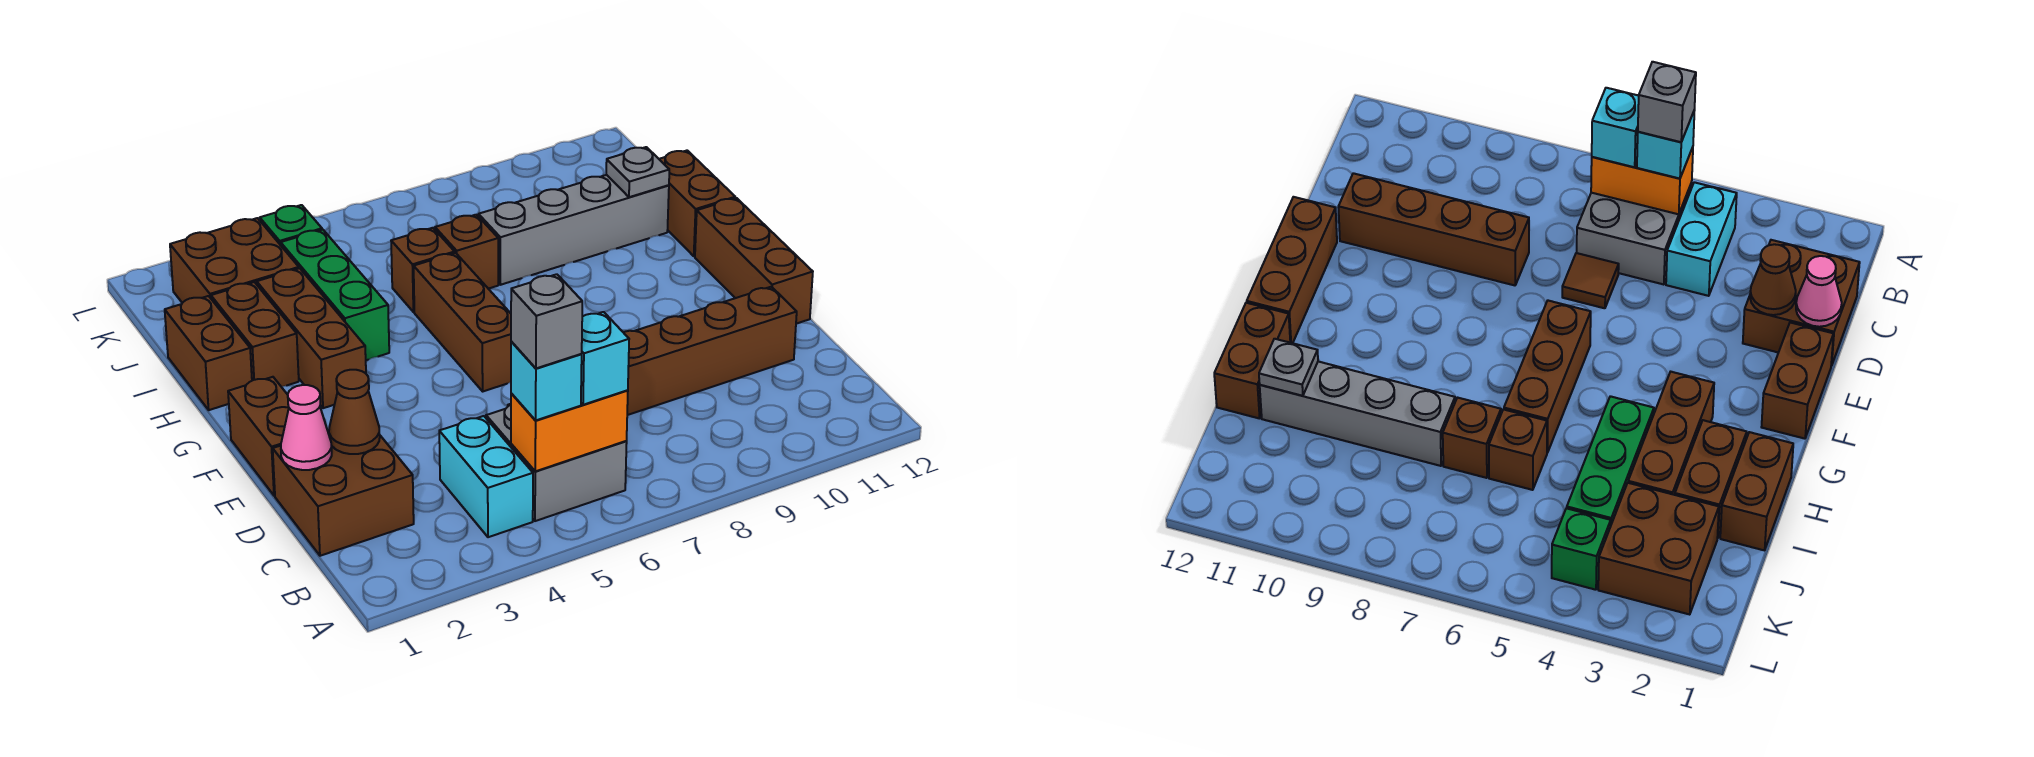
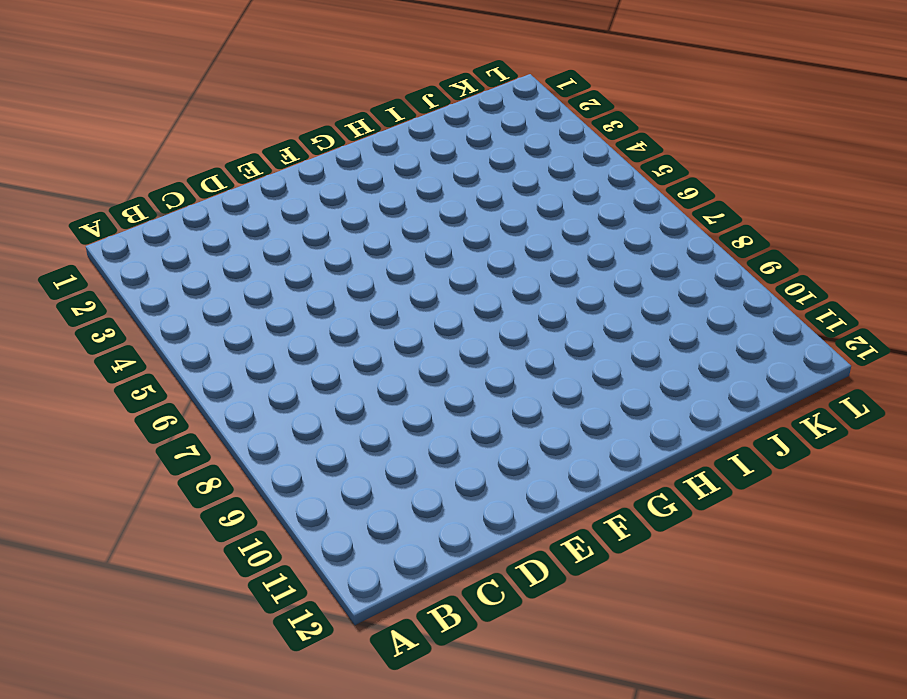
none -> cyan 1x2 brick [439,416,533,537]
none -> grey 2x2 brick [486,405,627,521]
none -> brown 2x2 brick [273,430,414,556]

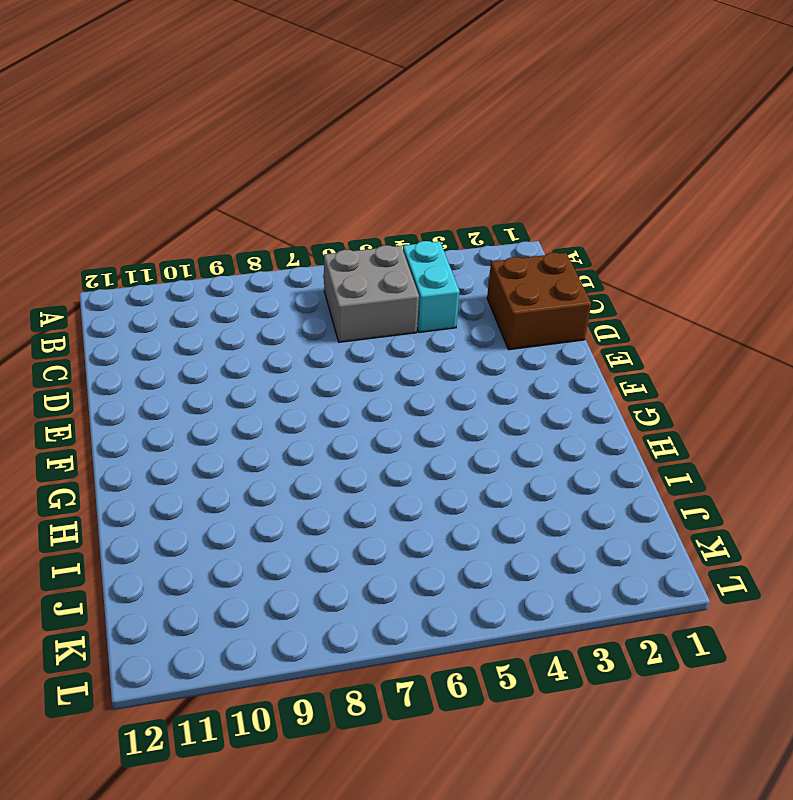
none -> brown 1x1 tile [1562,253,1619,308]
none -> brown 1x4 brick [623,287,797,415]
none -> brown 1x2 brick [228,377,289,496]

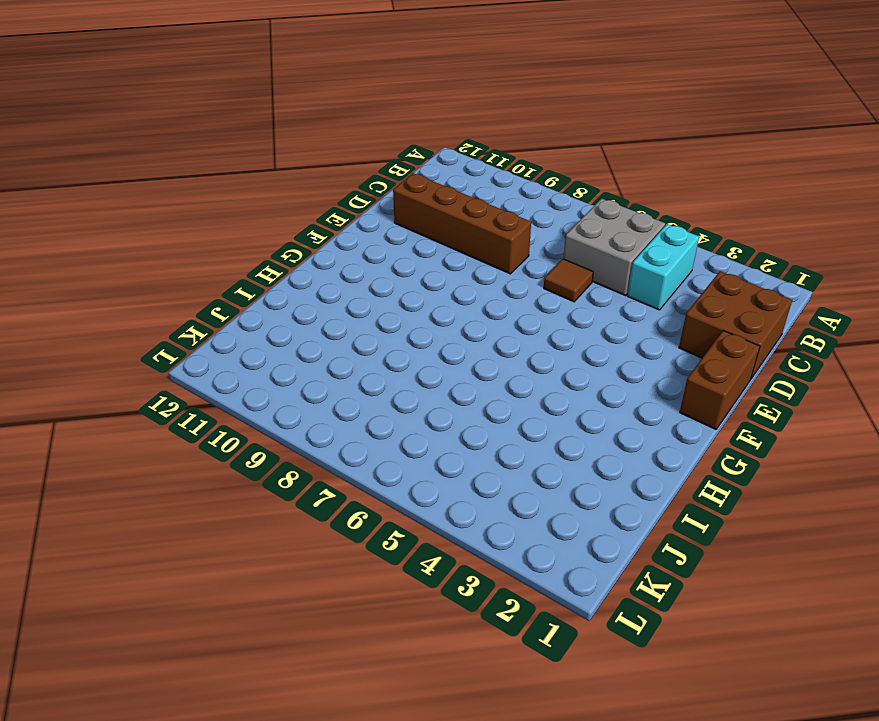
none -> brown 1x3 brick [695,198,813,324]
none -> brown 1x3 brick [414,253,511,391]
none -> brown 1x3 brick [257,268,366,408]

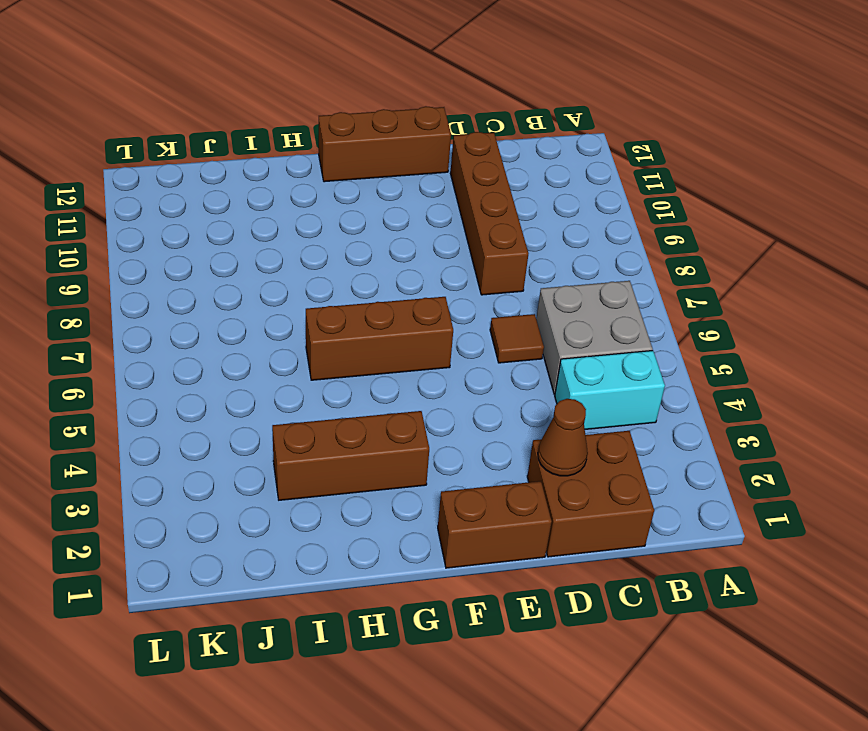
none -> brown 1x2 brick [165,296,252,410]
none -> brown 1x2 brick [211,282,299,387]
none -> green 1x3 brick [281,230,389,360]

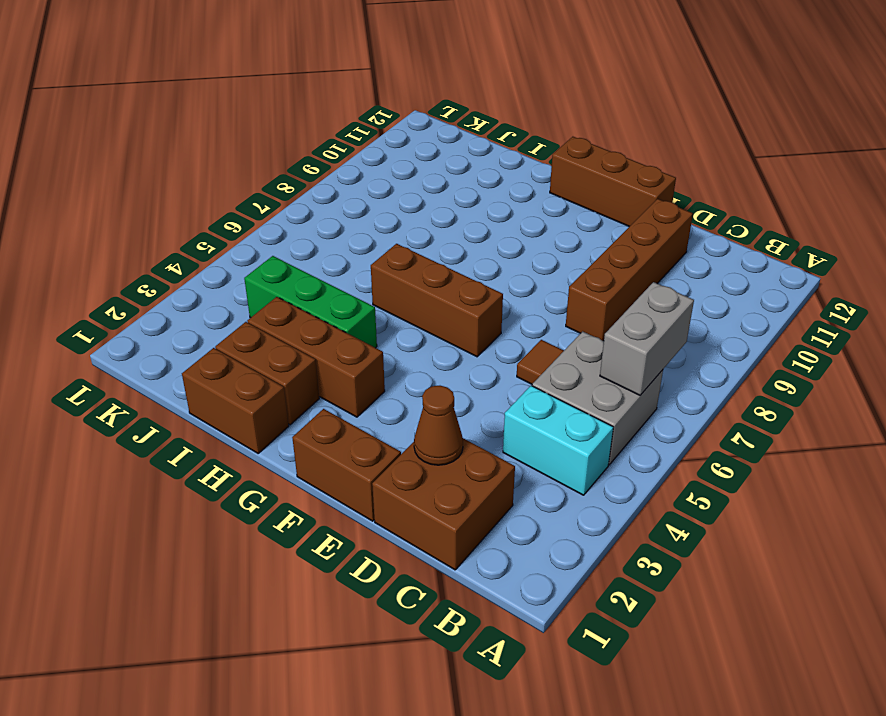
grey 1x2 brick [600,282,694,395] -> orange 1x2 brick [511,390,628,471]
none -> brown 1x2 brick [659,151,735,256]
none -> brown 1x1 brick [391,228,455,312]
none -> brown 1x1 brick [435,215,498,289]

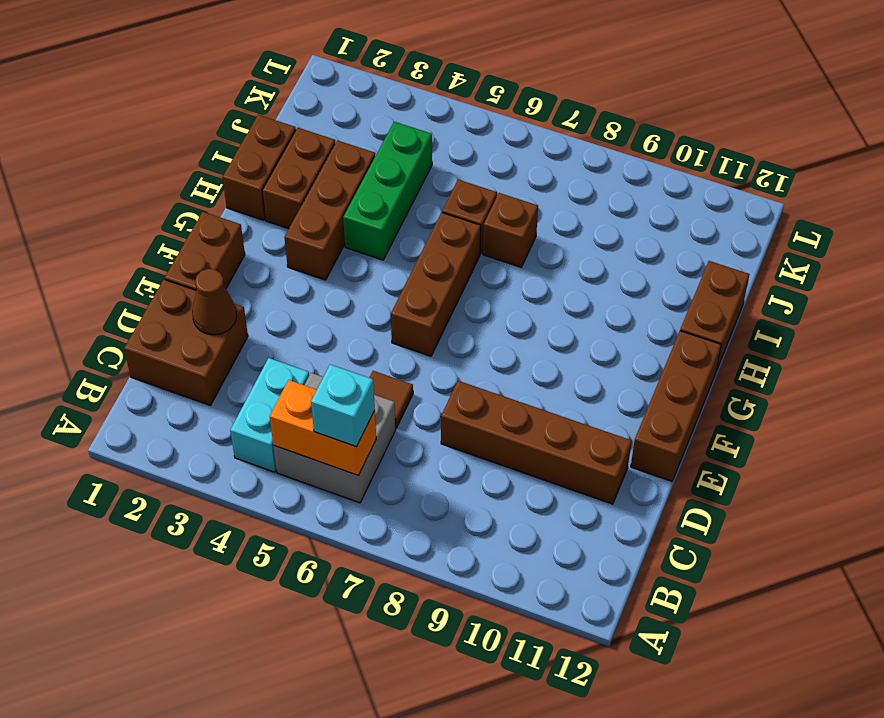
none -> grey 1x4 brick [479,175,669,285]
none -> brown 2x2 brick [170,218,299,303]
none -> green 1x1 brick [260,205,322,245]

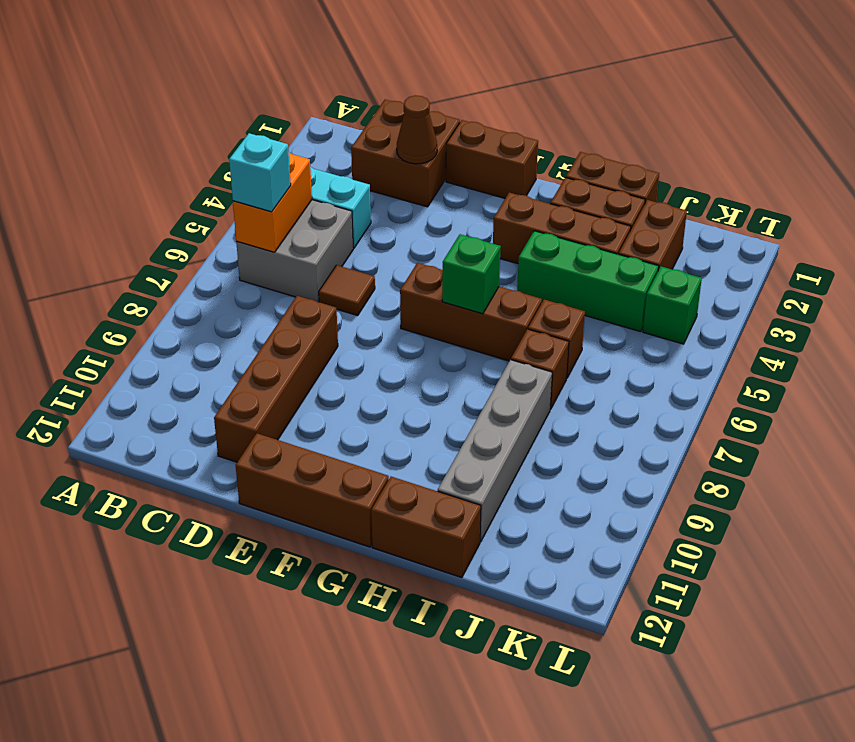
green 1x1 brick [442,234,501,314] -> none
brown 1x2 brick [619,200,687,270] -> brown 2x2 brick [170,218,299,303]
none -> pink 1x1 cone [281,385,332,470]
none -> grey 1x1 plate [606,147,669,197]
none -> cyan 1x1 brick [511,341,582,420]

